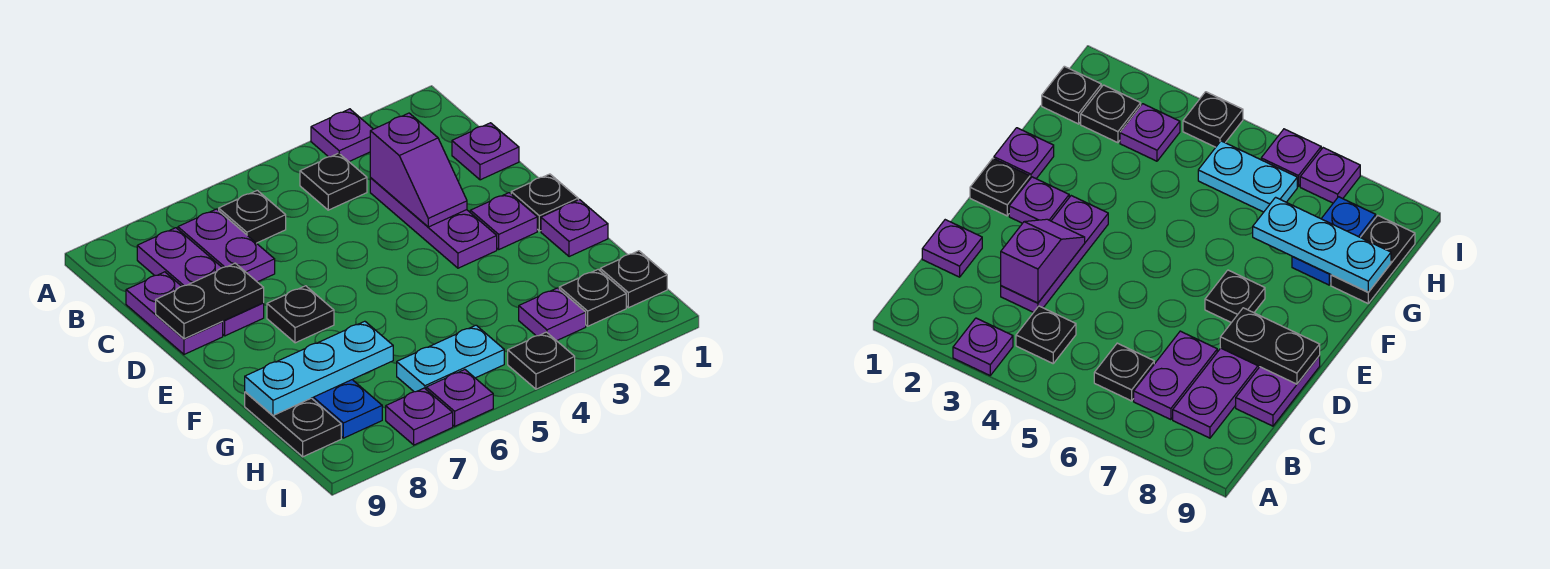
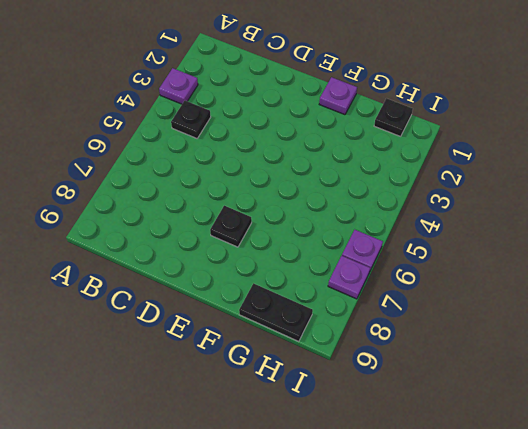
none -> black 1x1 plate [219,190,286,243]
none -> purple 1x2 plate [178,209,275,282]
none -> purple 1x3 plate [137,228,264,336]

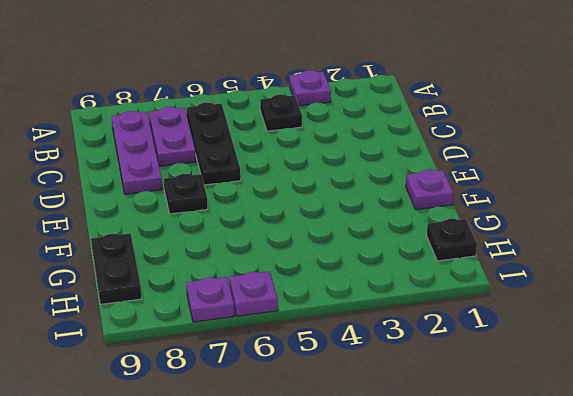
black 1x3 plate [186,103,241,185] -> black 1x1 plate [219,190,286,243]
none -> purple 1x1 plate [452,123,519,180]
none -> purple 1x3 plate [370,178,497,268]
none -> purple 1x2 plate [126,272,223,354]

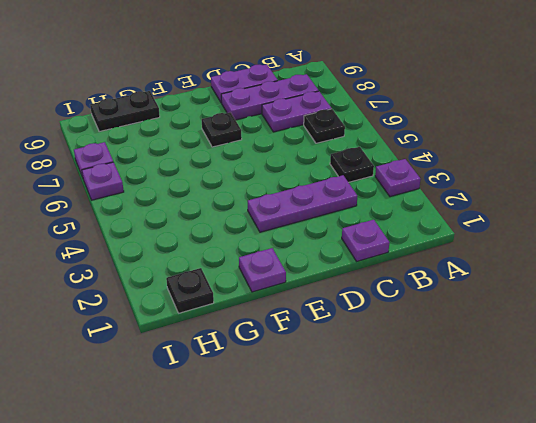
none -> black 1x1 plate [511,174,578,231]
none -> purple 1x1 plate [470,193,537,249]
none -> blue 1x2 plate [312,380,382,438]

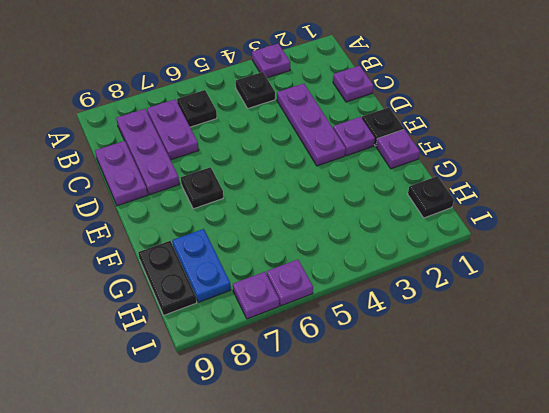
none -> black 1x1 plate [559,269,626,326]
none -> purple 1x1 plate [519,288,586,341]
none -> cyan 1x2 plate [397,325,504,392]

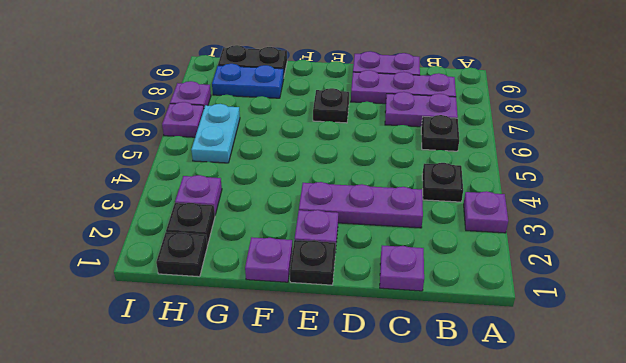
none -> black 1x1 plate [508,332,575,389]
none -> purple 1x2 slope [370,113,467,227]
none -> black 1x2 plate [156,263,264,339]

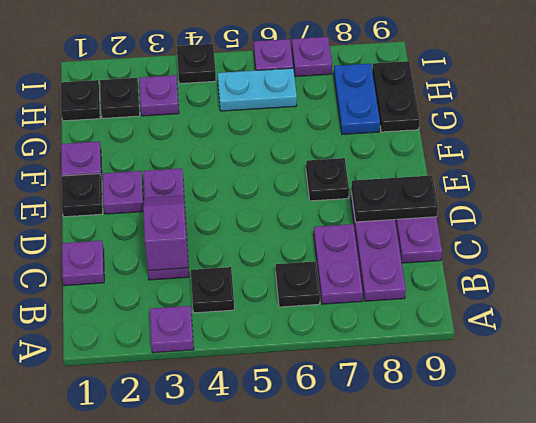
none -> cyan 1x3 plate [245,321,393,416]

